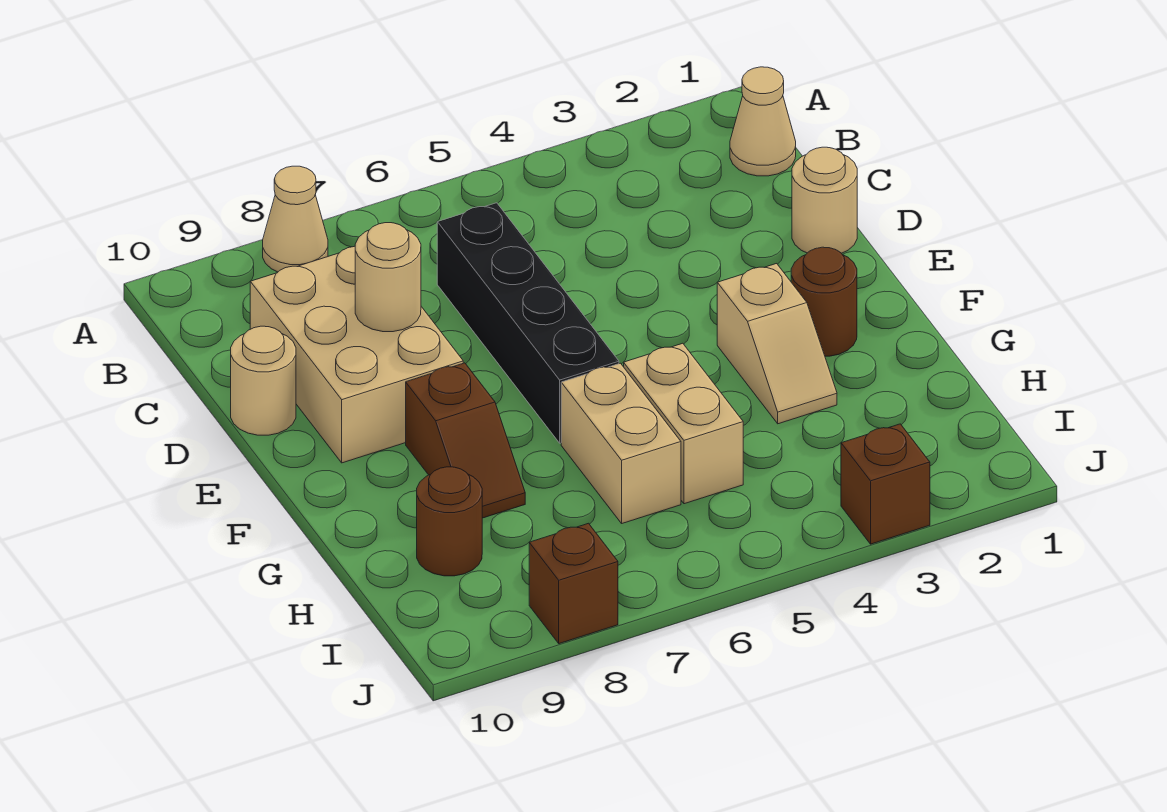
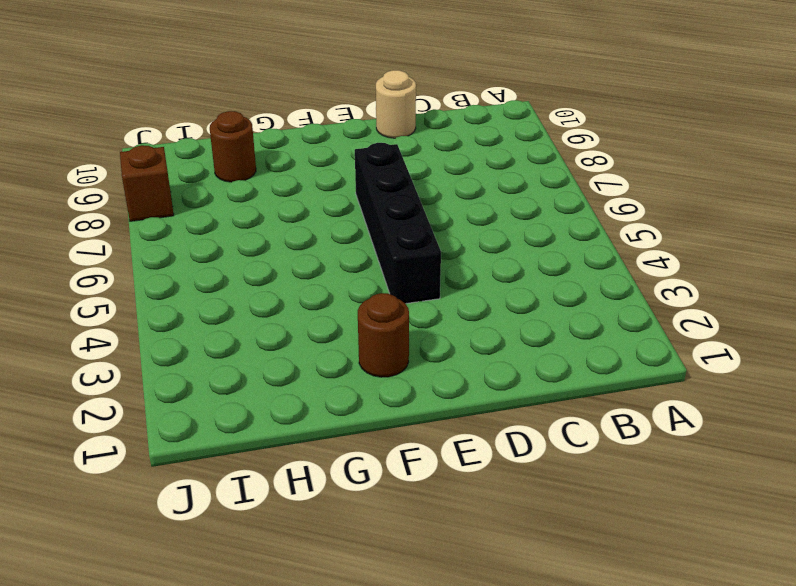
black 1x4 brick [355,143,441,304] -> black 1x4 brick turned to [437,203,619,443]
none -> tan 1x1 cone [263,166,328,272]
none -> tan 1x1 cone [730,67,796,176]
none -> tan 2x3 brick [250,246,463,463]

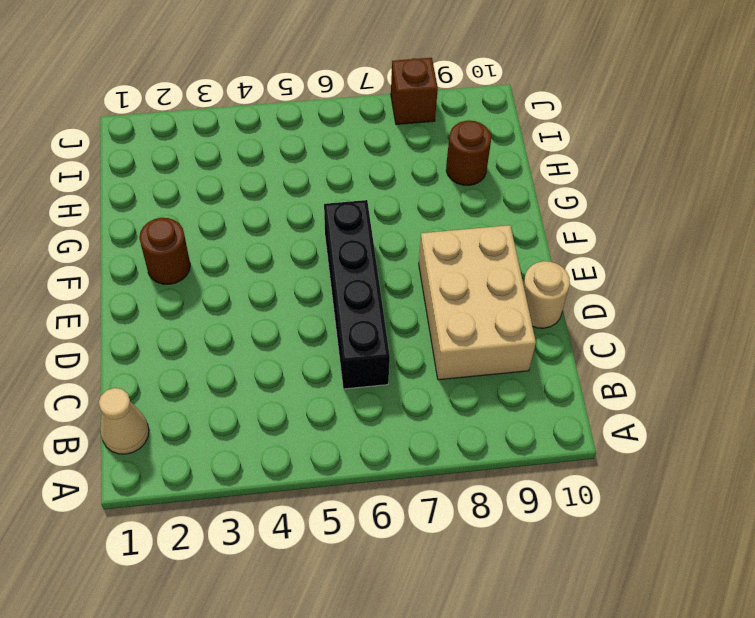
none -> tan 1x1 cone [263,166,328,272]
none -> tan 1x1 round brick [792,147,857,253]
none -> tan 1x2 slope [717,264,837,424]

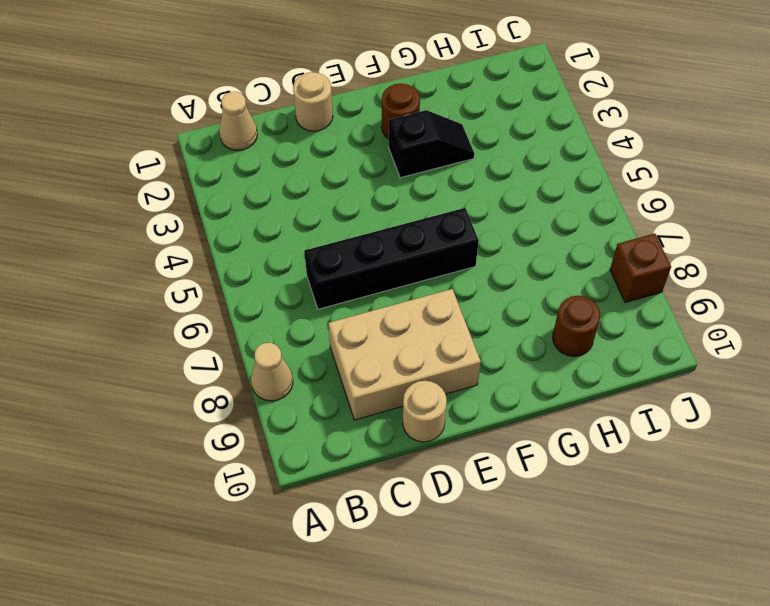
black 1x2 slope [389,110,474,178] -> tan 1x2 slope [717,264,837,424]
none -> brown 1x2 slope [406,363,525,518]
none -> tan 1x2 brick [624,343,743,504]
none -> tan 1x2 brick [561,363,681,523]

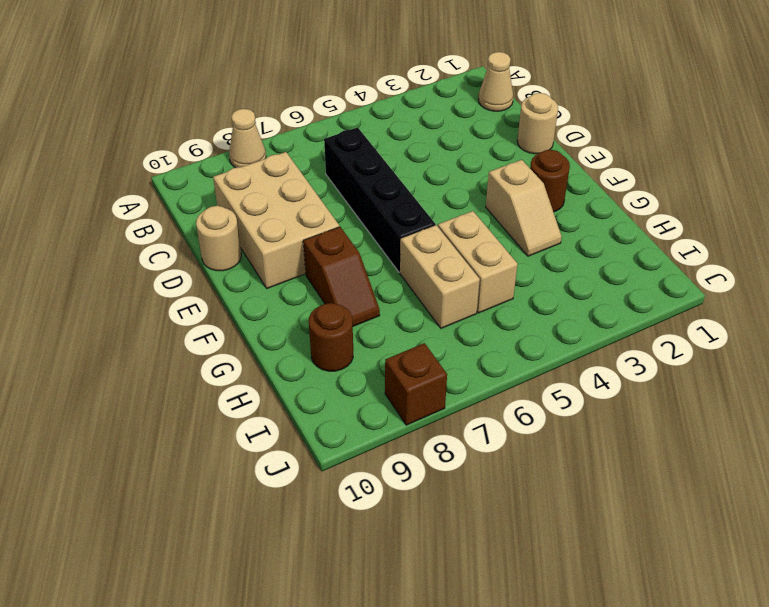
none -> brown 1x1 brick [841,424,930,544]
none -> tan 1x1 round brick [355,223,421,332]

